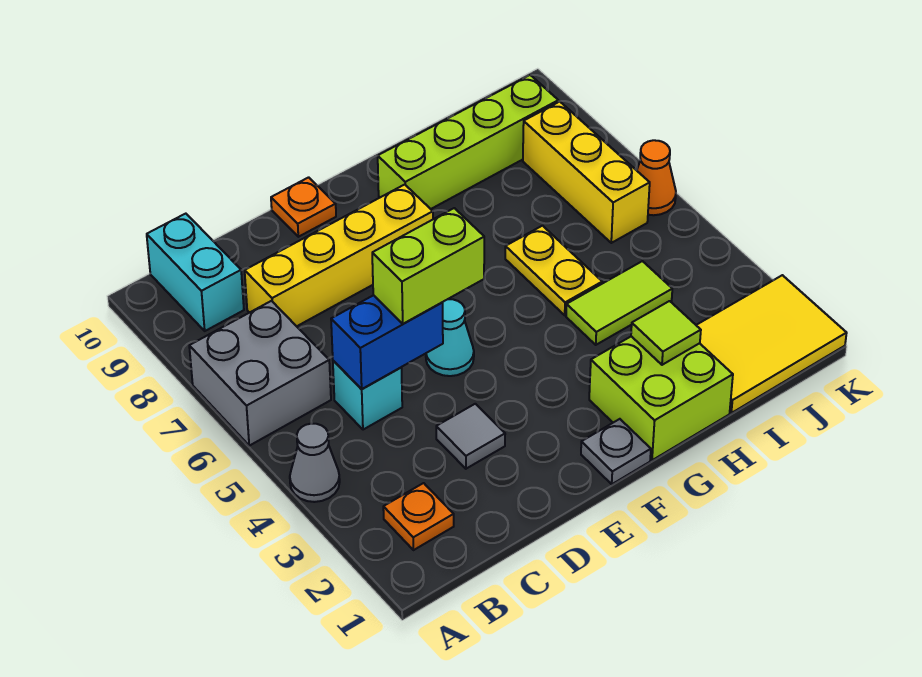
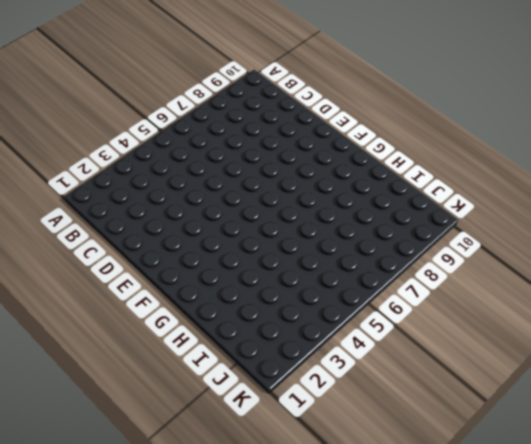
none -> grey 1x1 cone [290,423,340,502]
none -> grey 2x2 brick [189,301,331,446]
none -> orange 1x1 plate [383,483,454,550]

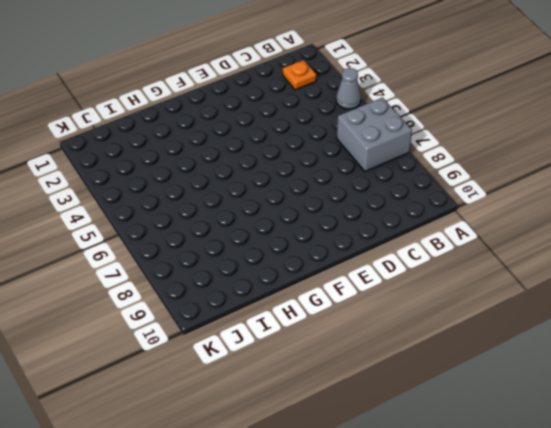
none -> cyan 1x2 brick [147,214,244,331]
none -> cyan 1x1 brick [333,361,402,430]
none -> yellow 1x4 brick [245,185,433,326]

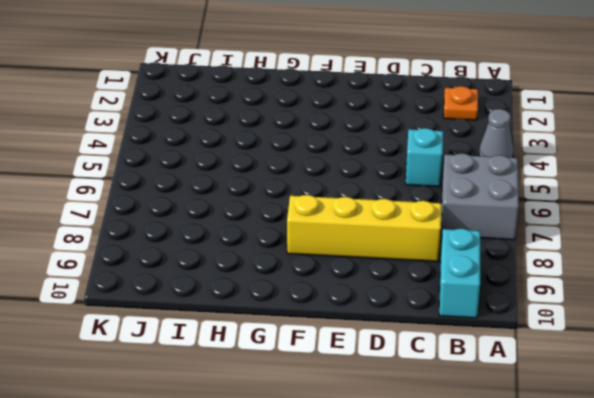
none -> grey 1x1 tile [436,404,505,469]
none -> cyan 1x1 cone [426,299,474,376]
none -> orange 1x1 plate [271,177,336,237]

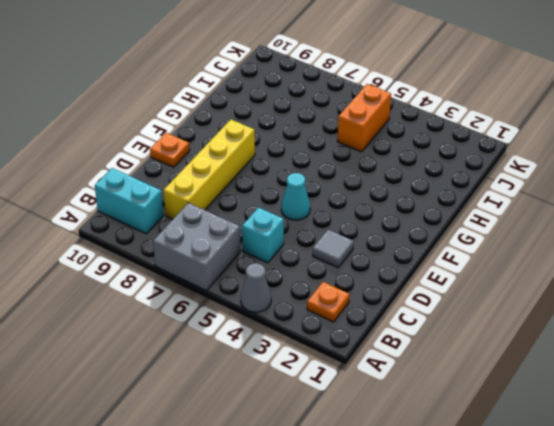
orange 1x2 brick [337,84,391,152] -> none
none -> grey 1x1 plate [581,419,651,484]
none -> lime 2x2 brick [589,336,733,460]
none -> lime 1x4 brick [378,75,558,209]

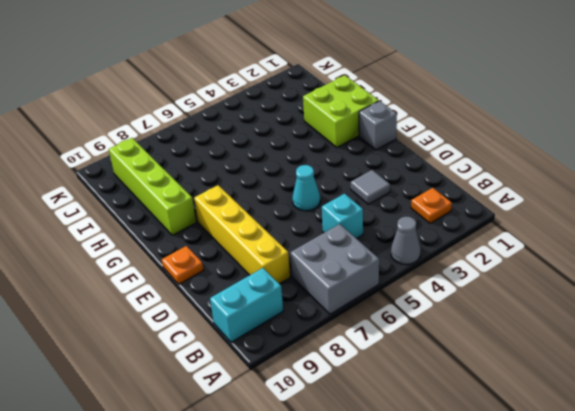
grey 1x1 brick [359,101,397,150] -> grey 1x1 plate [581,419,651,484]
none -> lime 1x2 tile [566,261,672,345]
none -> yellow 1x2 plate [505,226,602,315]
none -> yellow 2x3 tile [696,275,847,413]

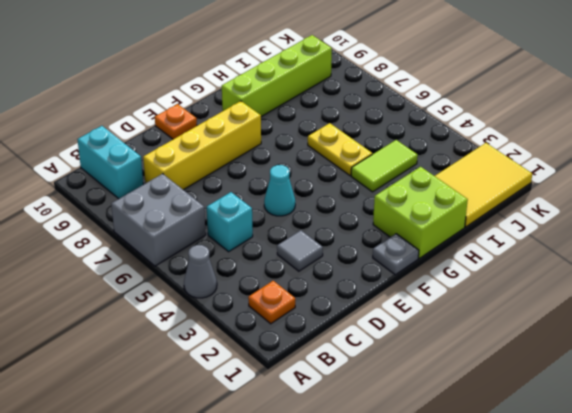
none -> yellow 1x3 brick [523,101,650,243]
none -> orange 1x1 cone [637,140,676,215]
none -> blue 1x2 brick [331,295,443,389]

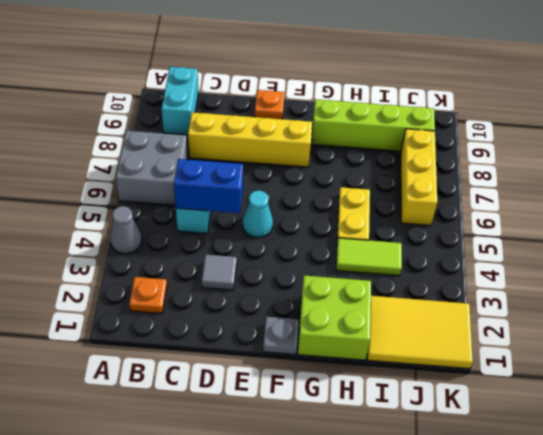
none -> orange 1x1 cone [637,140,676,215]
none -> lime 1x1 tile [631,301,701,365]
none -> lime 1x2 brick [372,208,484,324]

